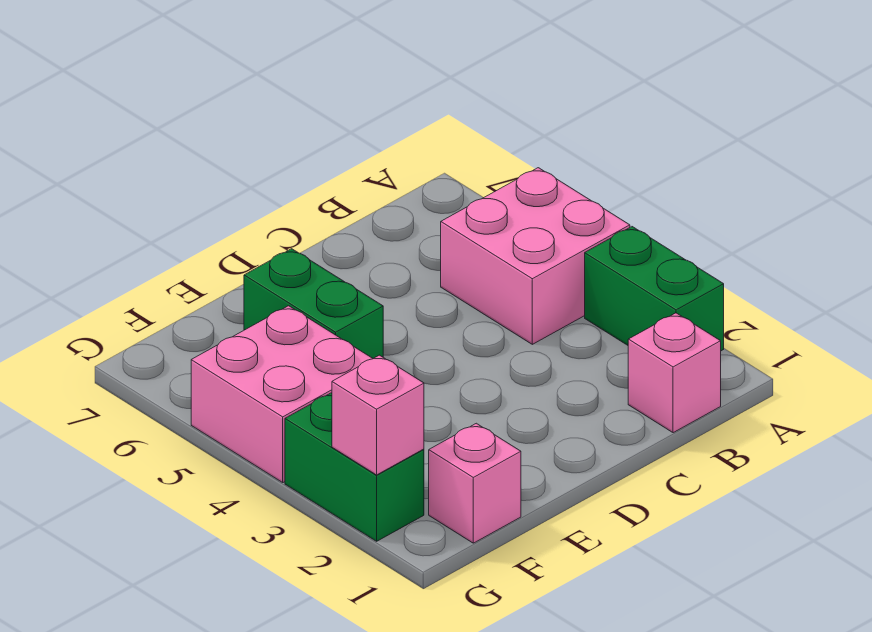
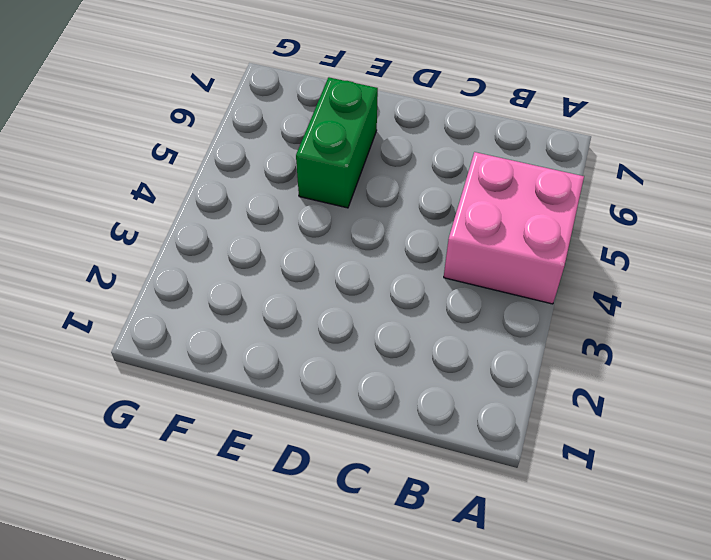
none -> green 1x2 brick [585,227,724,351]
none -> pink 1x1 brick [628,313,721,433]

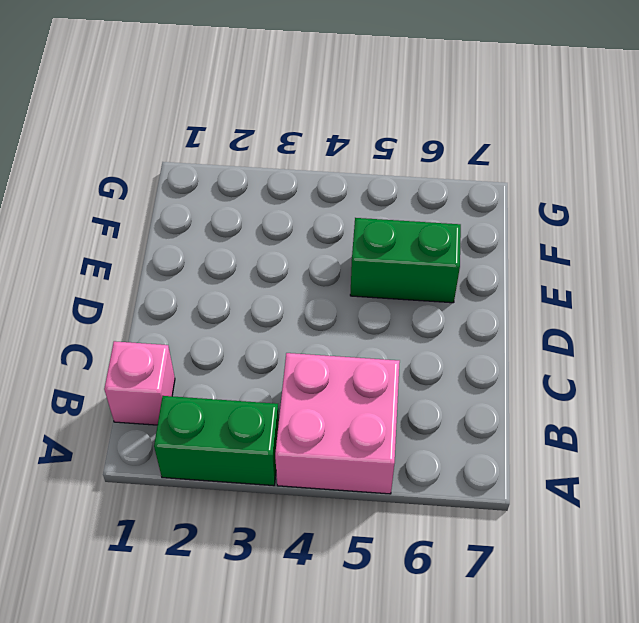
none -> pink 1x1 brick [429,423,521,543]
none -> pink 2x2 brick [191,306,373,482]

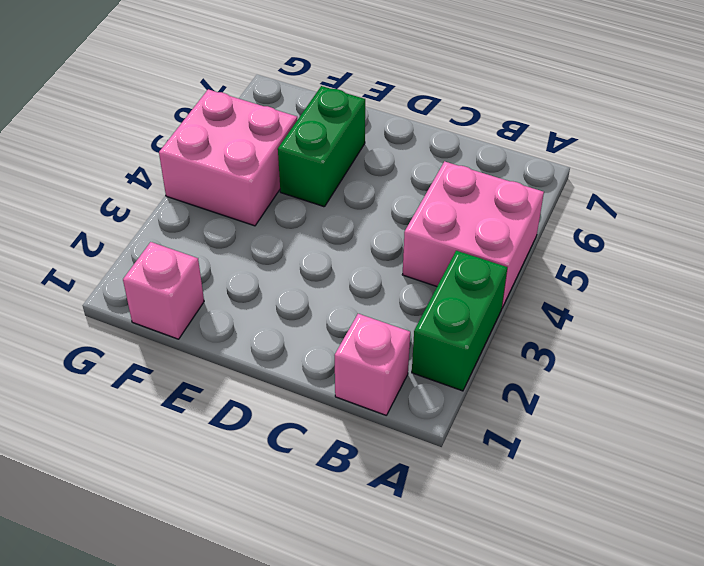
none -> green 1x2 brick [285,393,424,541]
none -> pink 1x1 brick [332,355,424,475]

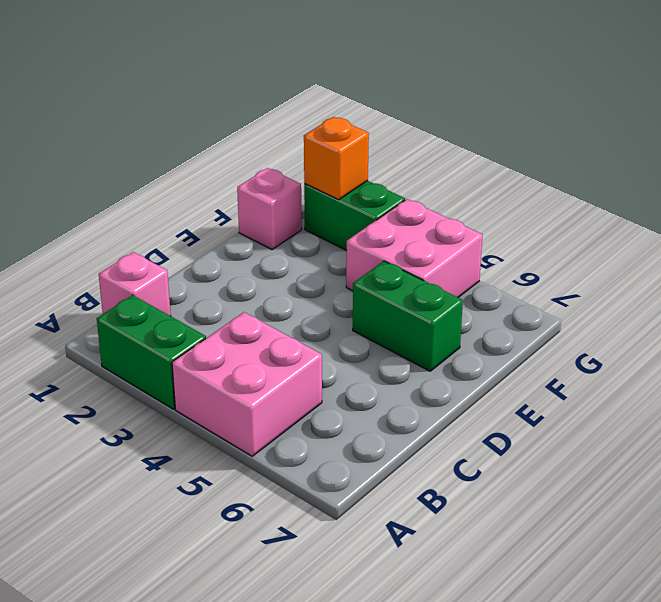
orange 1x1 brick [304,117,369,200] -> pink 1x1 brick [332,355,424,475]

